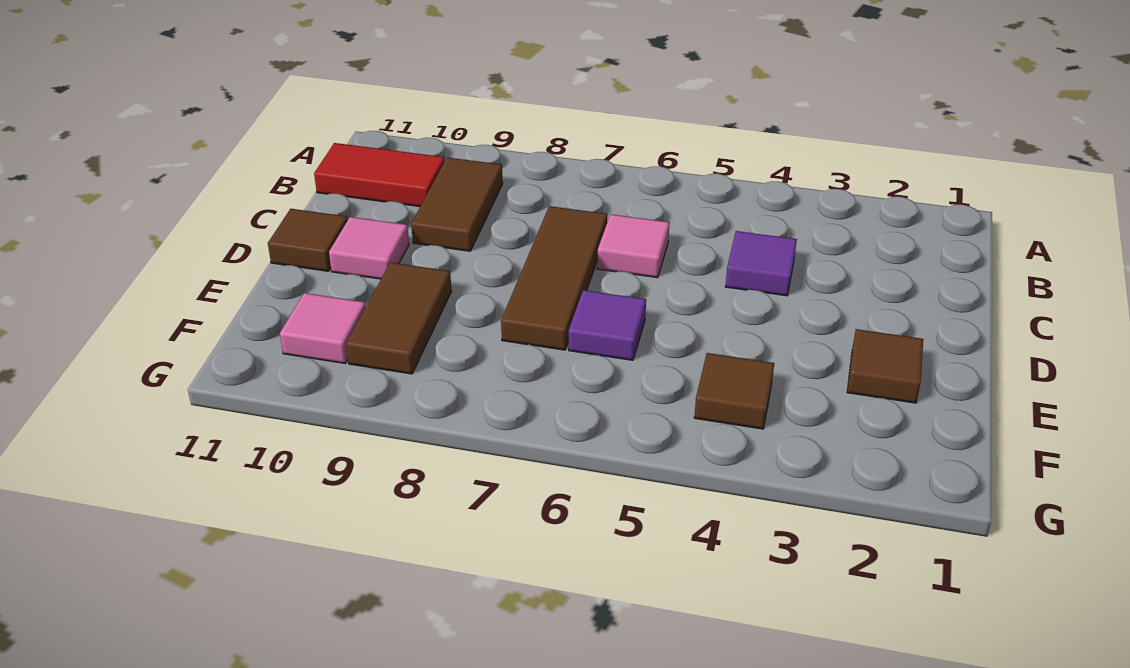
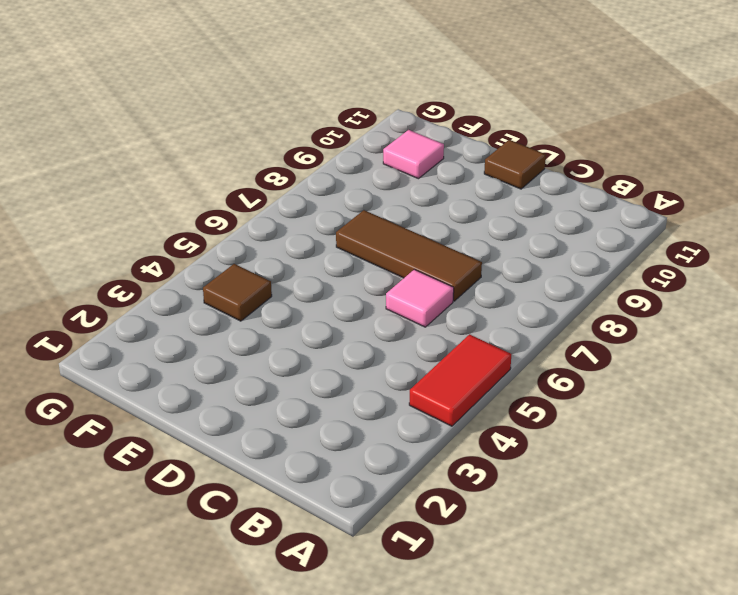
red 1x2 tile [409,334,511,426] -> red 1x2 tile moved to [314,143,445,207]
none -> brown 1x2 tile [411,157,503,251]
none -> purple 1x1 tile [725,231,797,296]
none -> pink 1x1 tile [329,217,409,279]

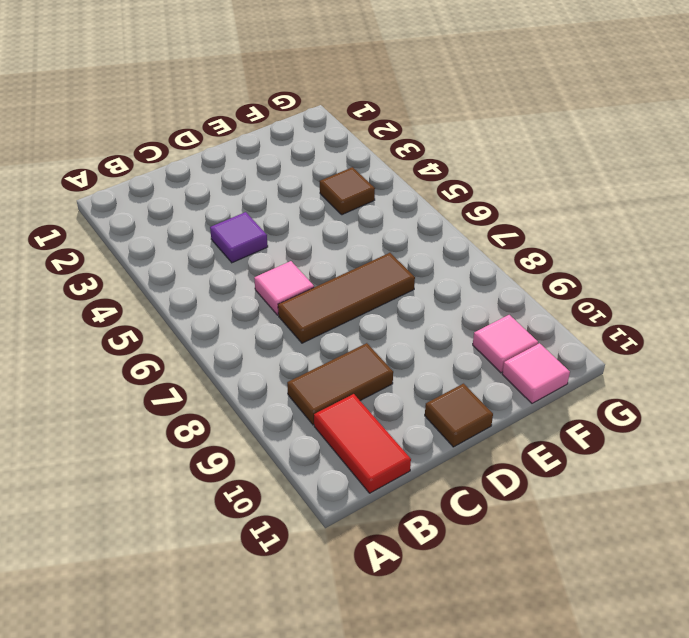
pink 1x1 tile [502,343,570,403] -> pink 1x1 tile moved to [329,217,409,279]
none -> brown 1x1 tile [847,329,923,403]
none -> purple 1x1 tile [569,290,646,360]
none -> brown 1x2 tile [346,263,452,374]

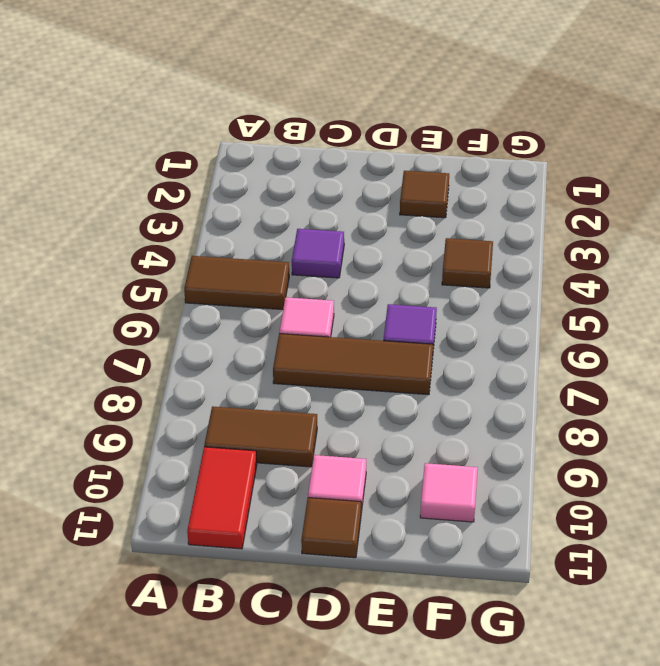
brown 1x2 tile [184,256,289,310] -> brown 1x2 tile moved to [346,263,452,374]

